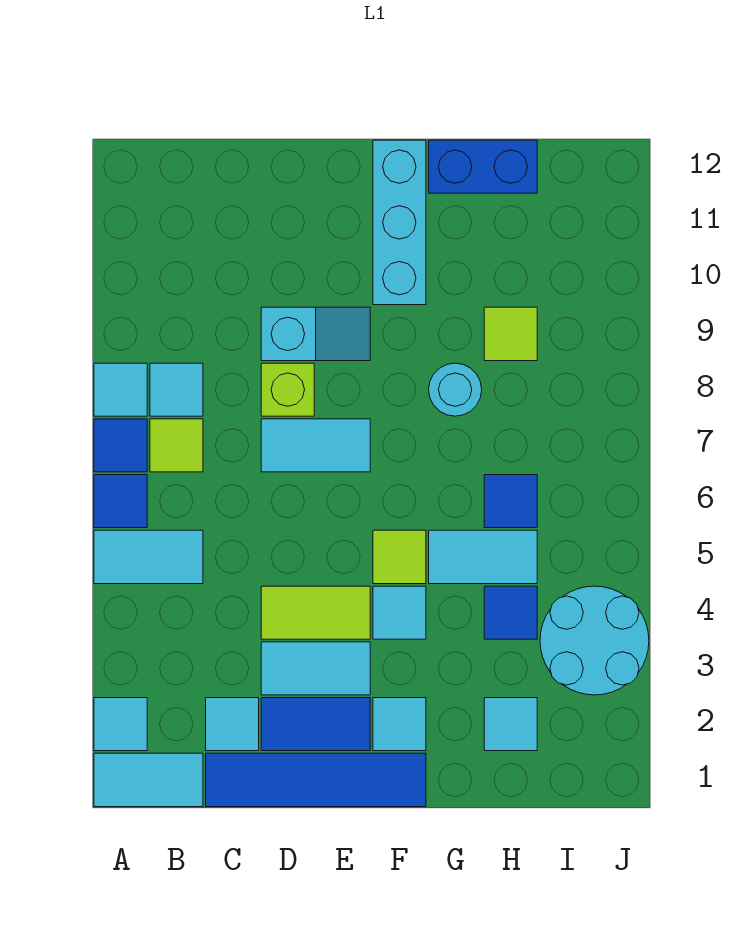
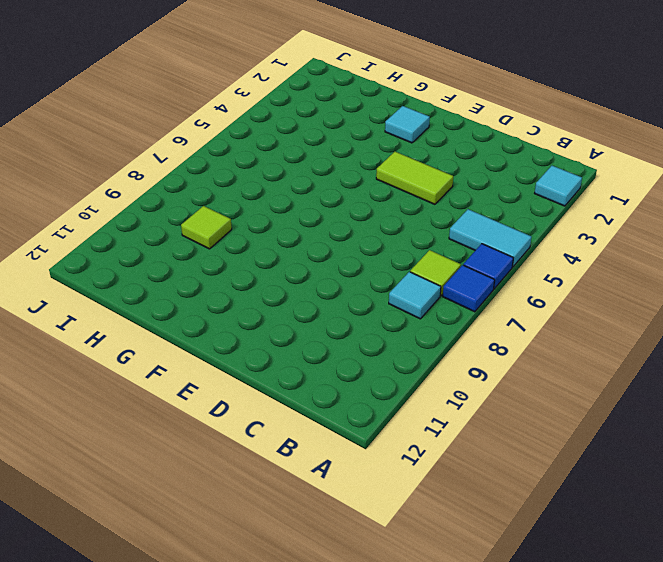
none -> cyan 1x2 tile [94,753,203,807]
none -> cyan 1x1 tile [94,363,147,416]
none -> blue 1x4 tile [206,753,426,807]

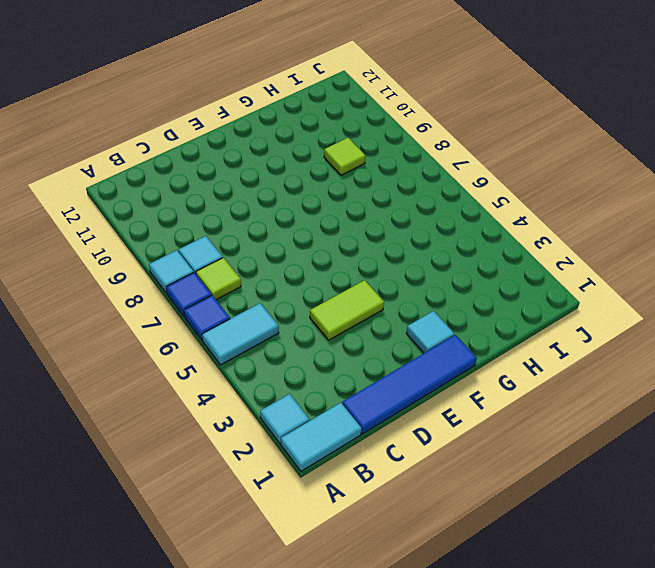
none -> cyan 1x1 tile [206,698,259,751]
none -> blue 1x2 tile [261,698,370,751]
none -> cyan 1x2 tile [261,642,370,695]

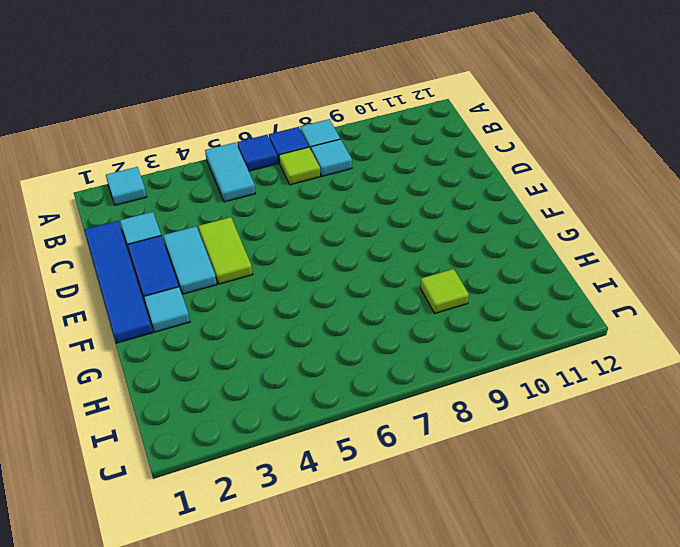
none -> cyan 1x2 tile [94,753,203,807]
none -> cyan 1x2 tile [261,419,370,472]
none -> lime 1x1 brick [261,363,314,416]

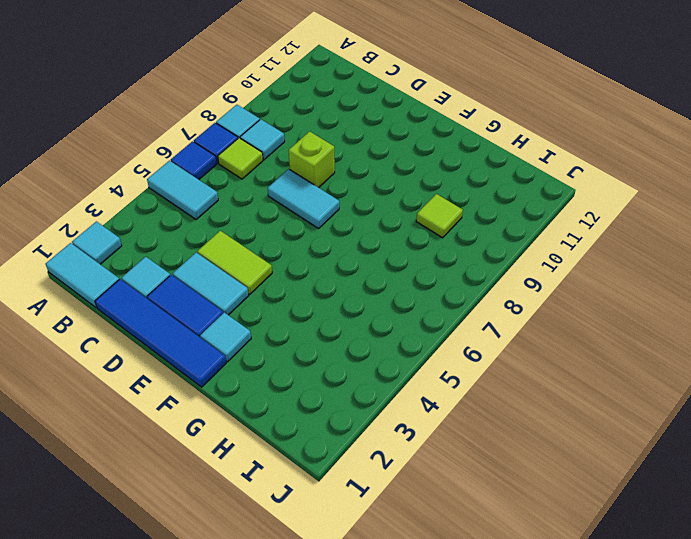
none -> cyan 1x2 slope [261,307,370,361]
none -> cyan 1x1 tile [373,586,426,639]
none -> lime 1x1 tile [373,530,426,584]

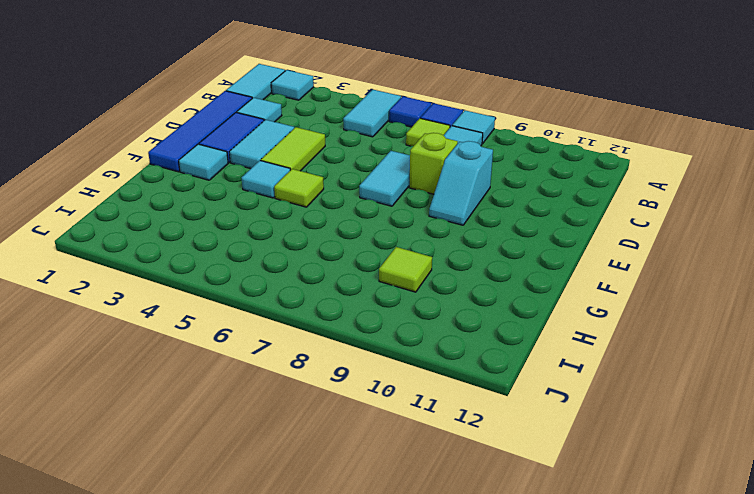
none -> cyan 1x3 brick [373,140,426,305]
none -> cyan 1x2 tile [429,530,537,584]
none -> cyan 1x1 round brick [429,363,482,416]

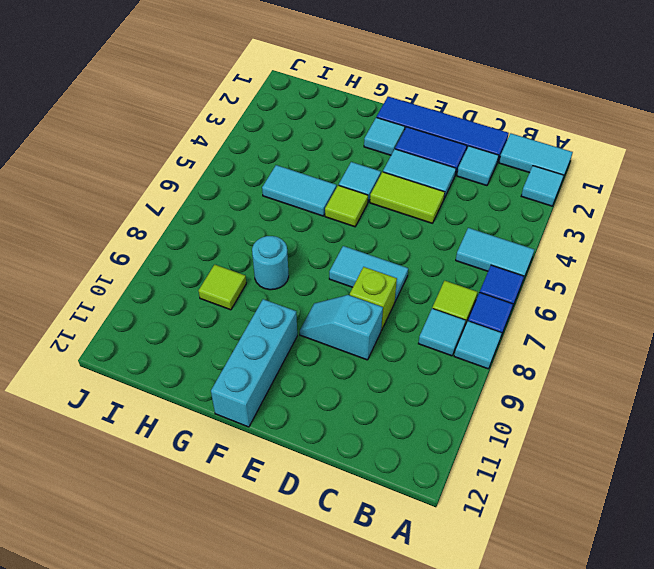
none -> blue 1x2 brick [429,140,537,193]
none -> cyan 1x1 tile [484,698,537,751]
none -> blue 1x1 tile [484,586,537,639]

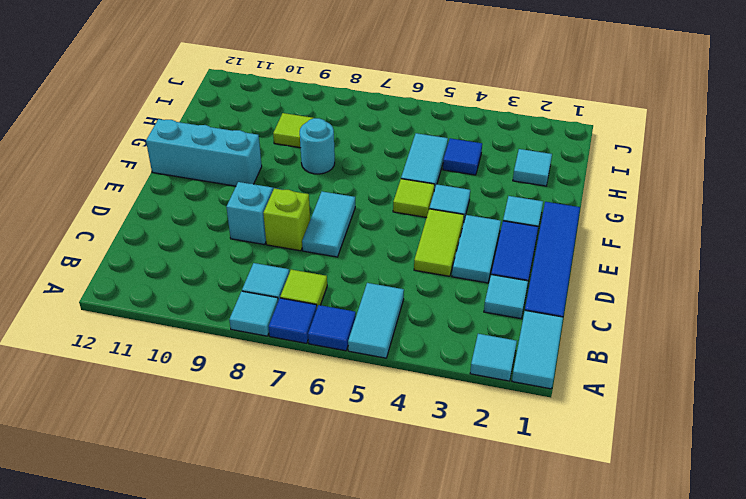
none -> blue 1x2 brick [429,140,537,193]
none -> blue 1x1 tile [484,475,537,528]
none -> cyan 2x2 round brick [540,586,649,695]

